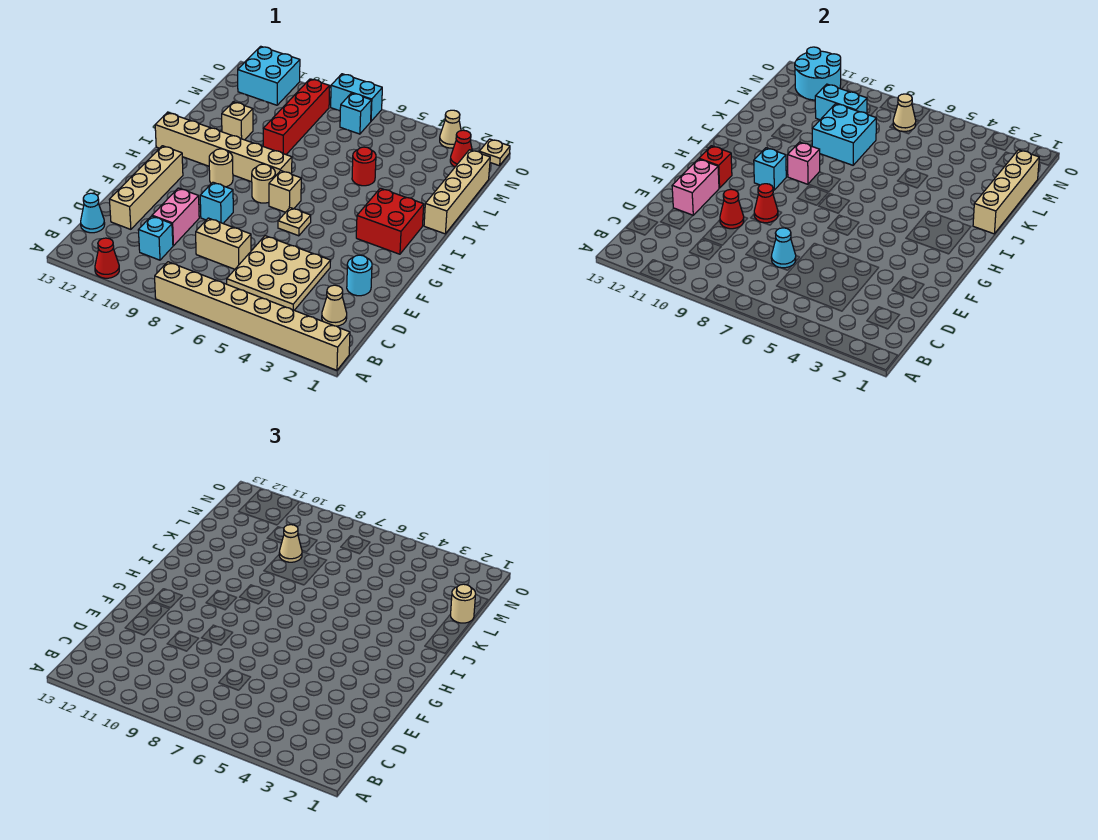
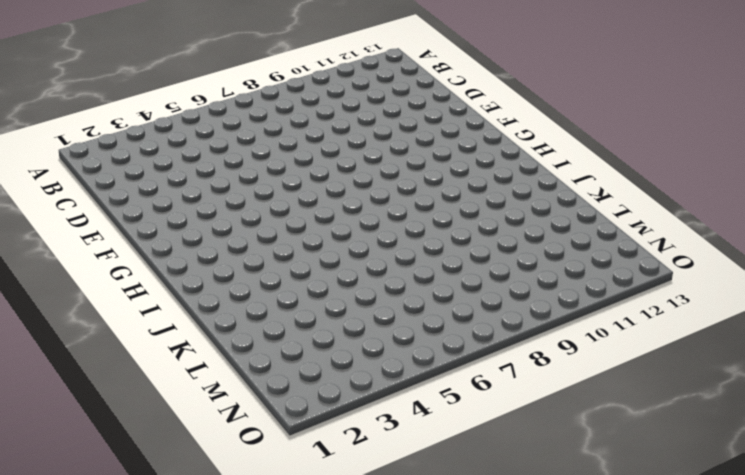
none -> tan 1x8 brick [155,262,350,370]
none -> red 1x1 cone [95,238,119,278]
none -> tan 1x1 cone [322,285,347,326]
none -> tan 3x3 plate [227,236,331,310]

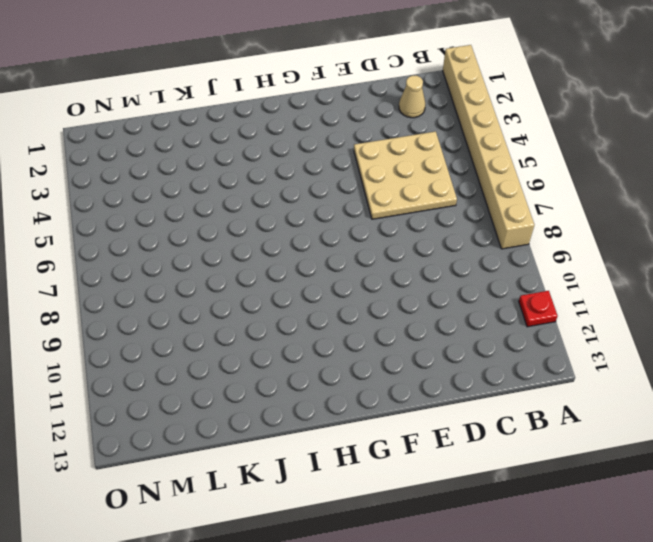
red 1x1 plate [519,291,558,327] -> red 1x1 cone [95,238,119,278]
none -> cyan 1x1 brick [138,216,173,260]
none -> cyan 1x1 cone [81,193,105,233]
none -> tan 1x2 brick [196,218,251,269]
none -> pink 1x2 brick [152,188,199,246]

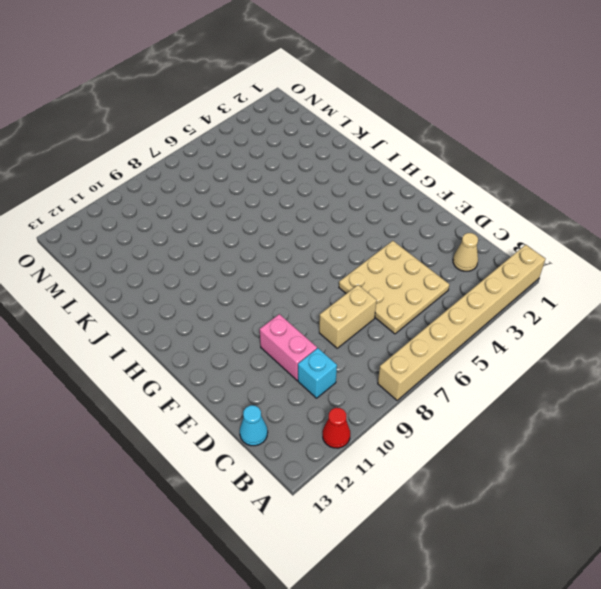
none -> tan 1x4 brick [109,146,183,229]
none -> cyan 1x1 round brick [347,255,372,296]
none -> cyan 1x1 brick [200,182,233,223]
none -> tan 1x1 plate [278,208,311,236]

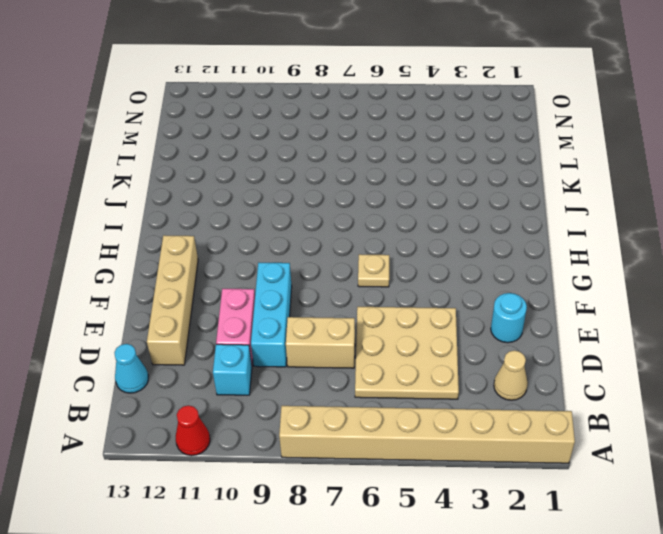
cyan 1x3 brick [251,263,292,367] -> cyan 1x1 brick [200,182,233,223]
none -> red 2x2 brick [356,188,424,254]
none -> tan 1x1 brick [269,171,301,212]
none -> tan 1x1 round brick [252,164,275,203]
none -> tan 1x1 round brick [209,149,233,187]

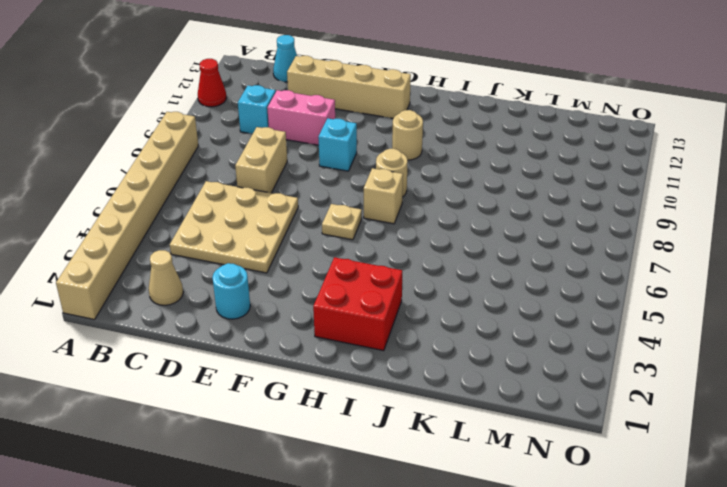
none -> tan 1x6 brick [155,113,292,182]
none -> tan 1x4 brick [424,150,490,234]
none -> red 1x1 round brick [352,147,376,186]
none -> red 1x4 brick [263,79,330,154]

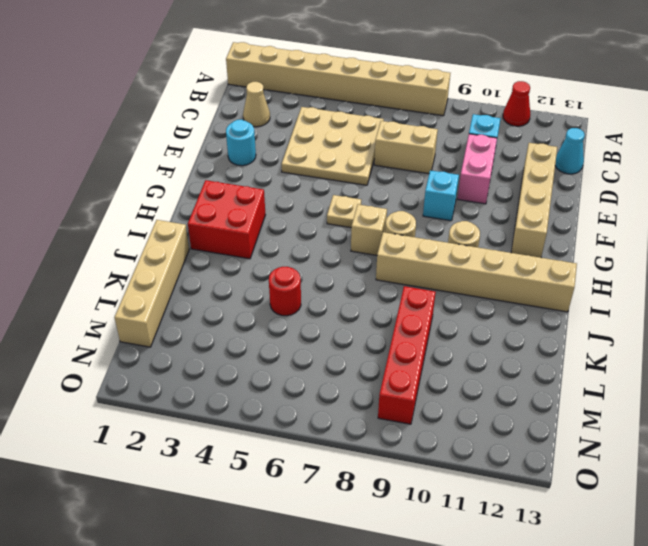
none -> tan 1x1 brick [222,102,253,140]
none -> red 1x1 cone [450,130,472,167]
none -> cyan 1x1 brick [340,93,371,134]
none -> cyan 2x2 brick [238,46,300,105]

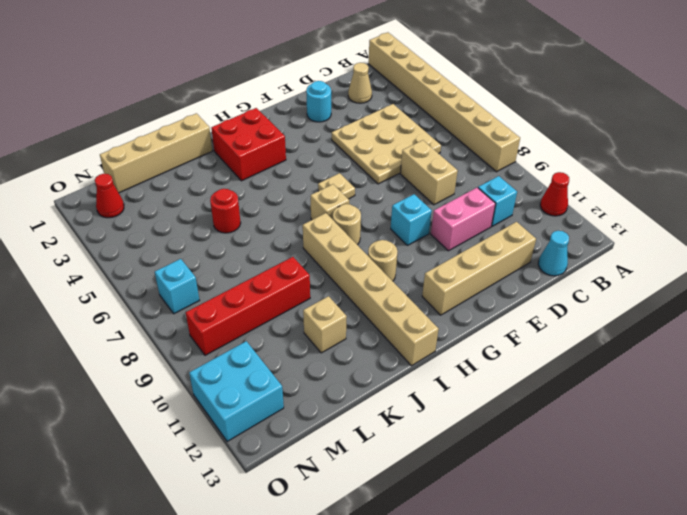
none -> tan 1x1 plate [479,139,510,166]
none -> tan 1x1 cone [440,110,461,148]
none -> cyan 1x2 brick [331,74,382,121]
none -> cyan 1x1 cone [771,228,796,268]

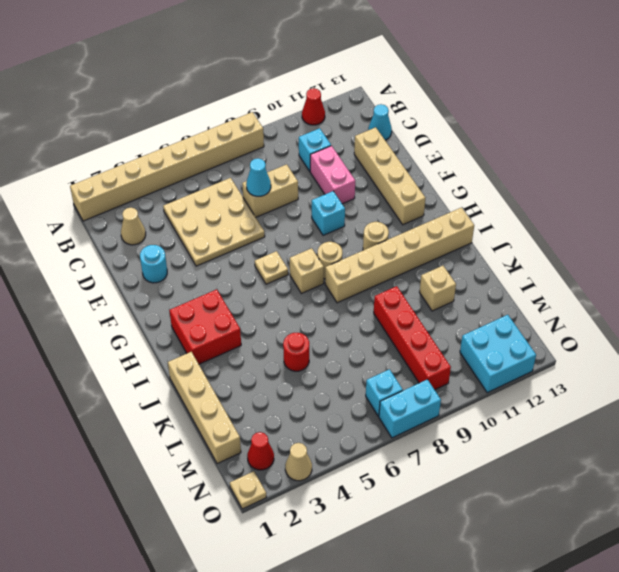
none -> red 1x1 cone [720,189,744,229]
none -> pink 1x2 brick [672,159,719,215]
none -> red 1x1 cone [754,184,778,223]
none -> red 1x1 brick [699,146,732,188]

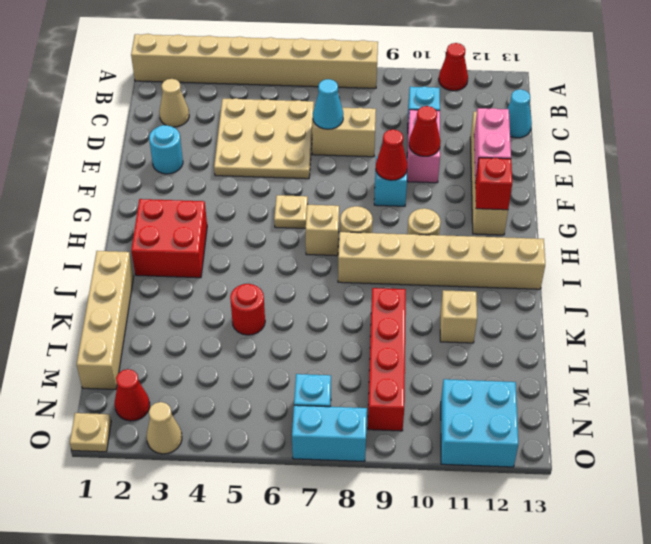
none -> cyan 1x1 brick [754,148,786,190]
none -> pink 1x1 brick [788,142,820,184]
none -> tan 1x4 brick [973,150,1039,234]
none -> cyan 2x2 brick [812,104,876,165]

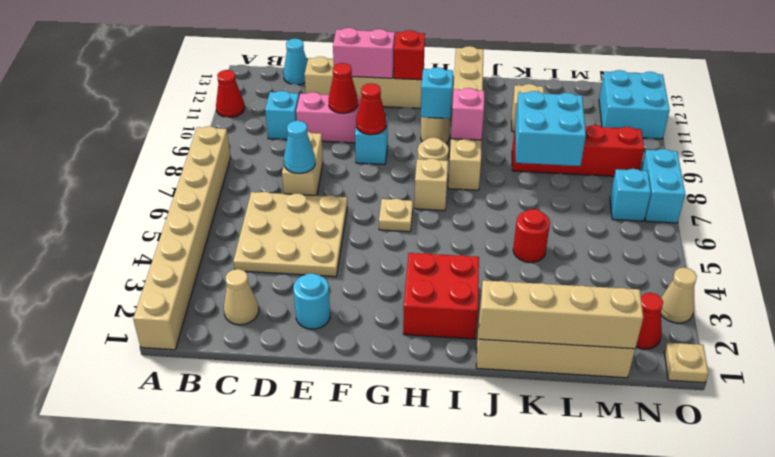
none -> cyan 1x2 brick [815,84,867,120]
none -> tan 1x1 cone [893,94,916,131]
none -> cyan 2x2 round brick [795,47,841,100]
none -> tan 1x1 round brick [451,584,476,623]

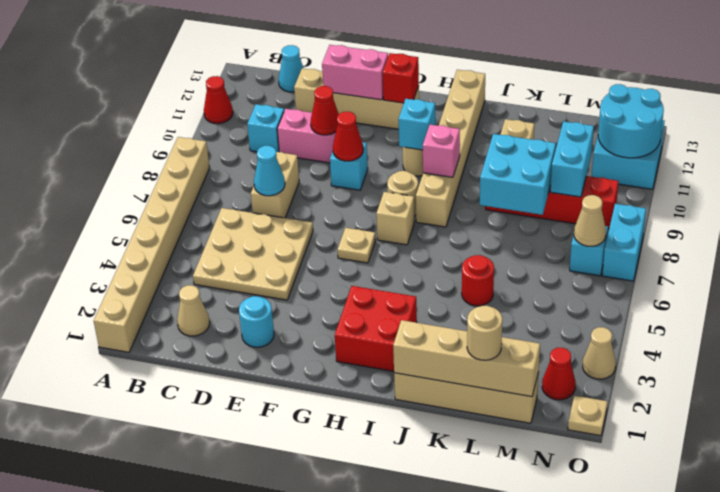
none -> tan 1x1 cone [279,525,302,562]

